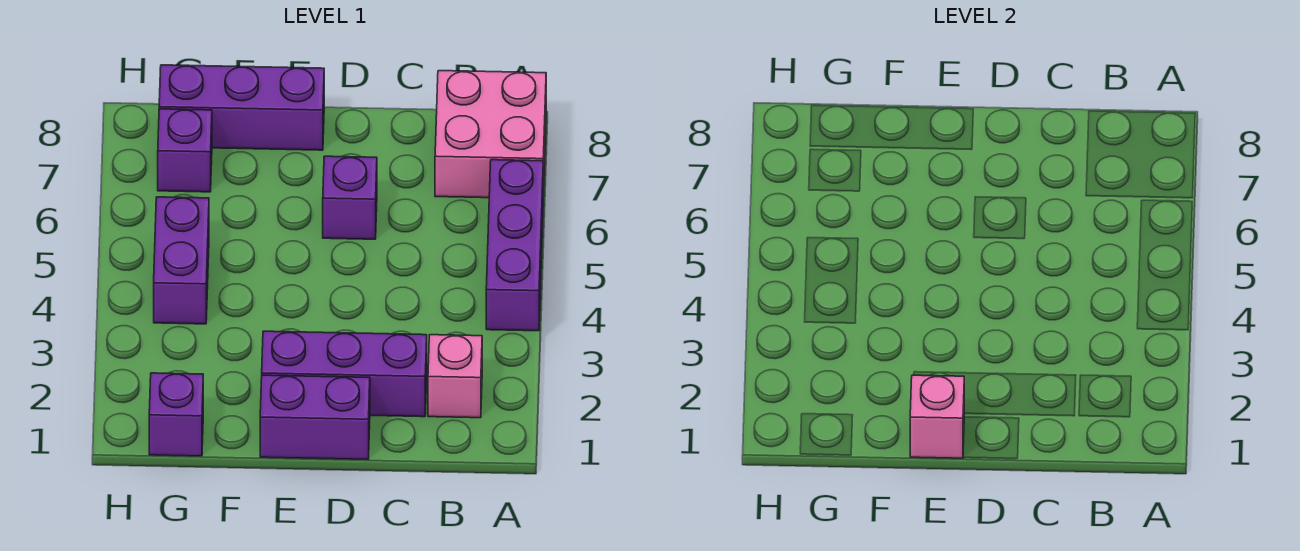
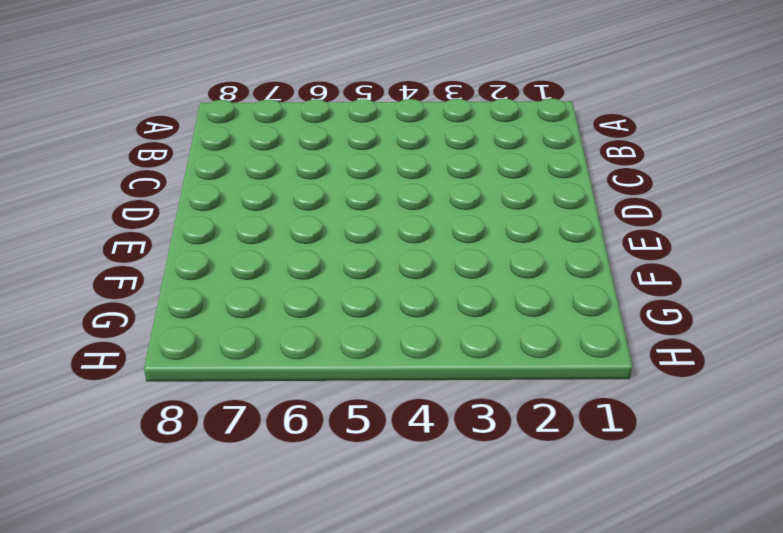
none -> purple 1x3 brick [486,160,543,331]
none -> pink 2x2 brick [435,71,546,198]

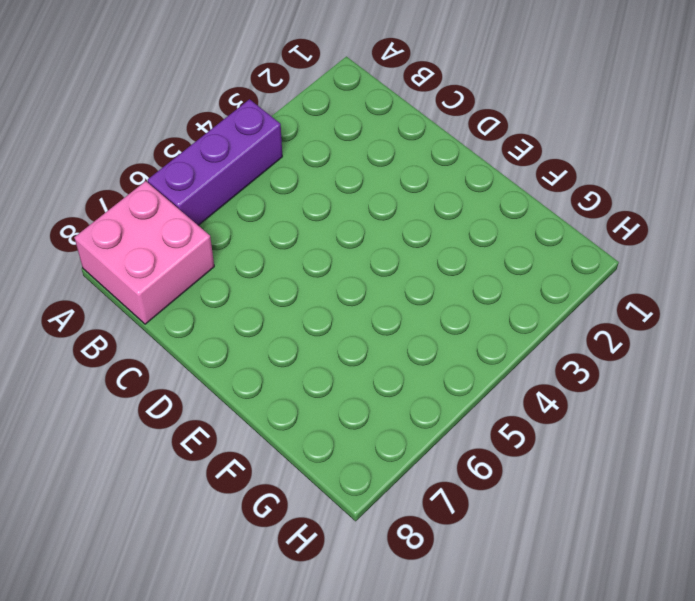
none -> pink 1x1 brick [428,335,482,418]
none -> purple 1x3 brick [262,331,427,417]

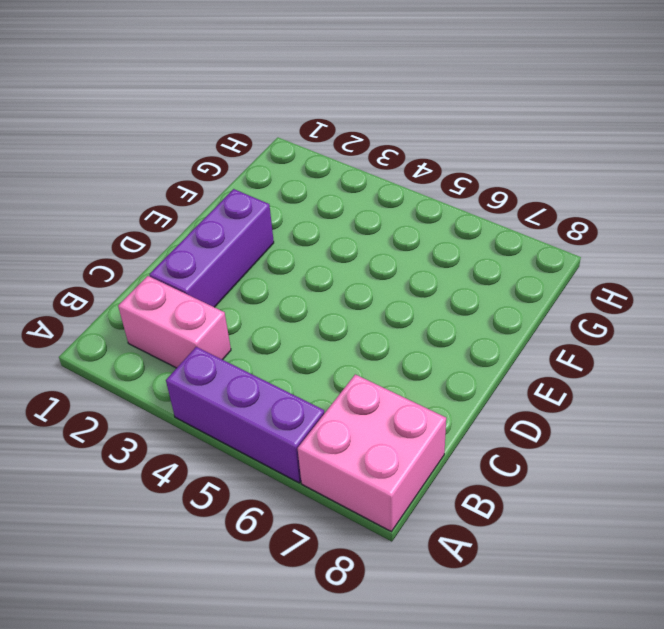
pink 1x2 brick [118,276,231,368] -> pink 1x1 brick [428,335,482,418]
none -> purple 1x2 brick [260,375,370,459]
none -> purple 1x1 brick [323,156,377,239]

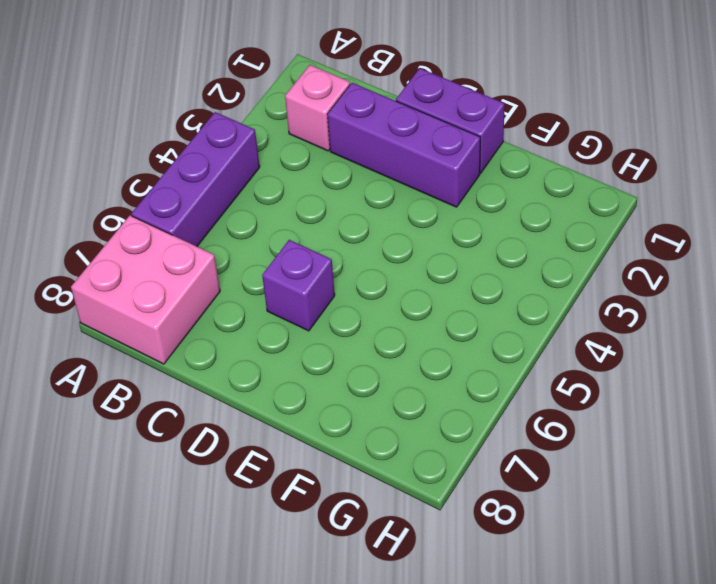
none -> purple 1x3 brick [159,65,324,150]
none -> purple 1x1 brick [149,373,203,456]

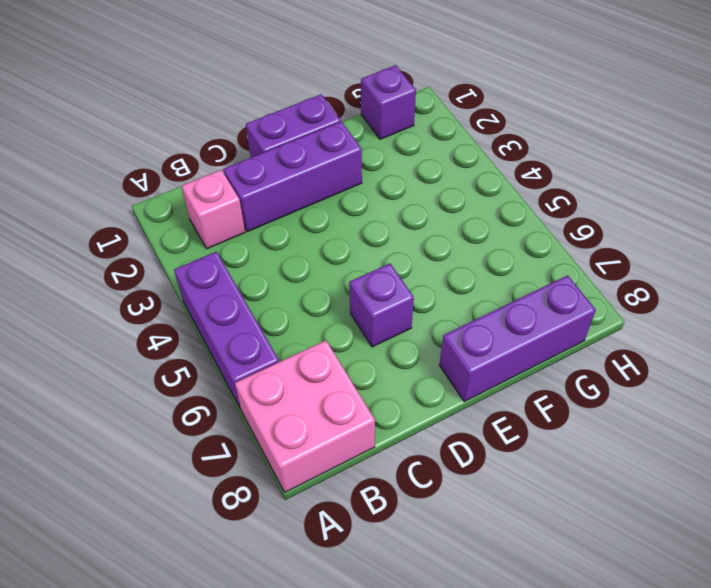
none -> purple 1x2 brick [154,197,209,324]
none -> purple 1x1 brick [158,109,212,192]

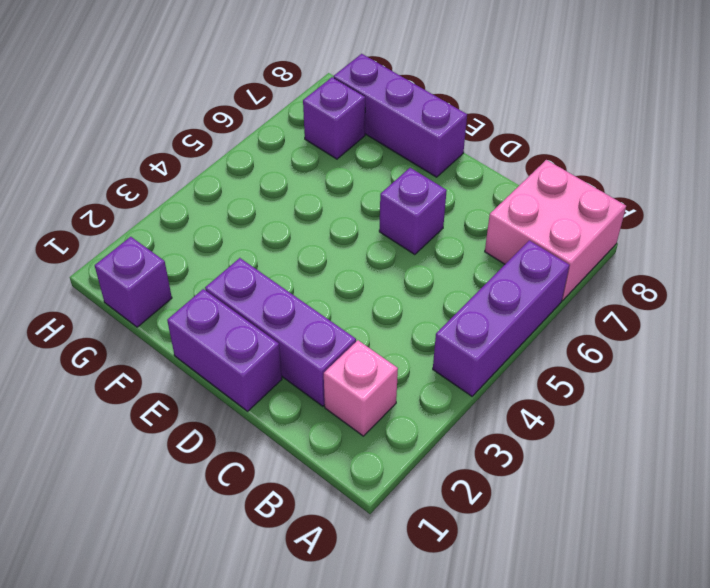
none -> purple 1x2 brick [154,197,209,324]
none -> pink 1x1 brick [910,375,965,458]

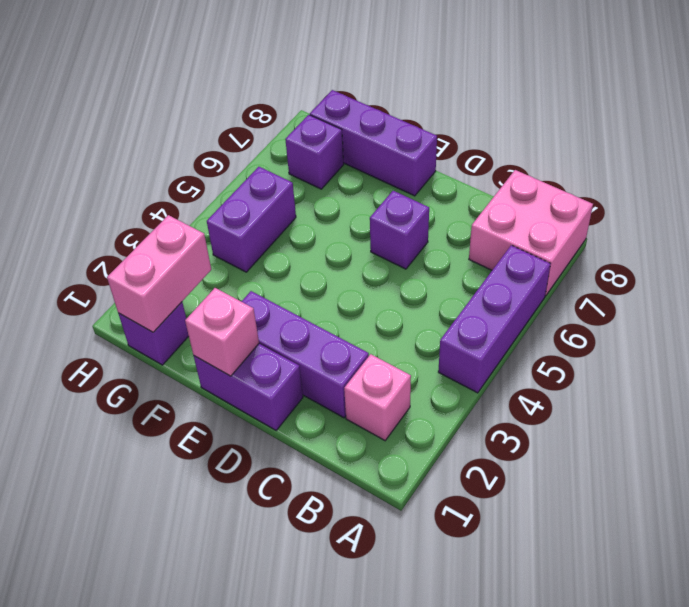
pink 1x2 brick [107,215,211,332] -> none

